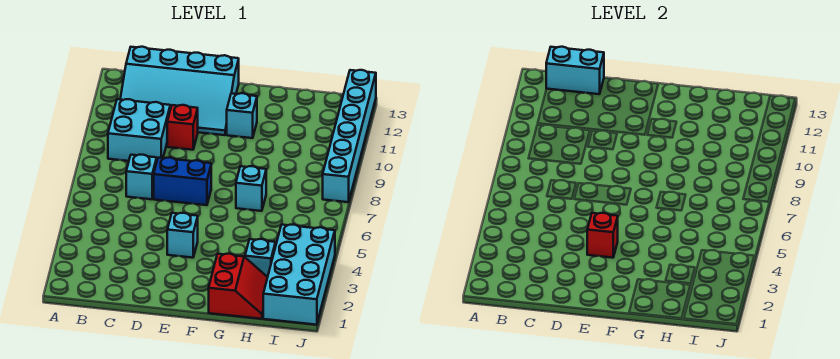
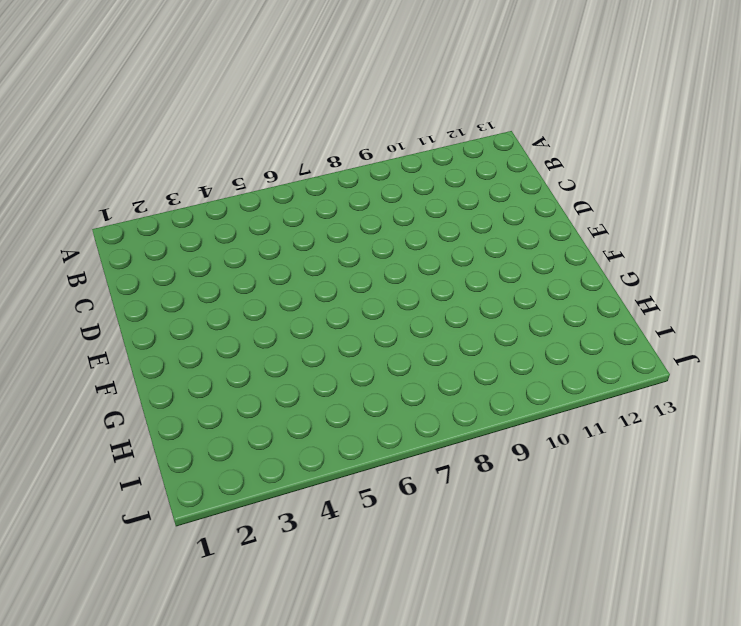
none -> cyan 2x2 brick [108,99,170,161]
none -> cyan 3x4 slope [120,47,239,135]
none -> cyan 1x1 brick [126,155,157,199]

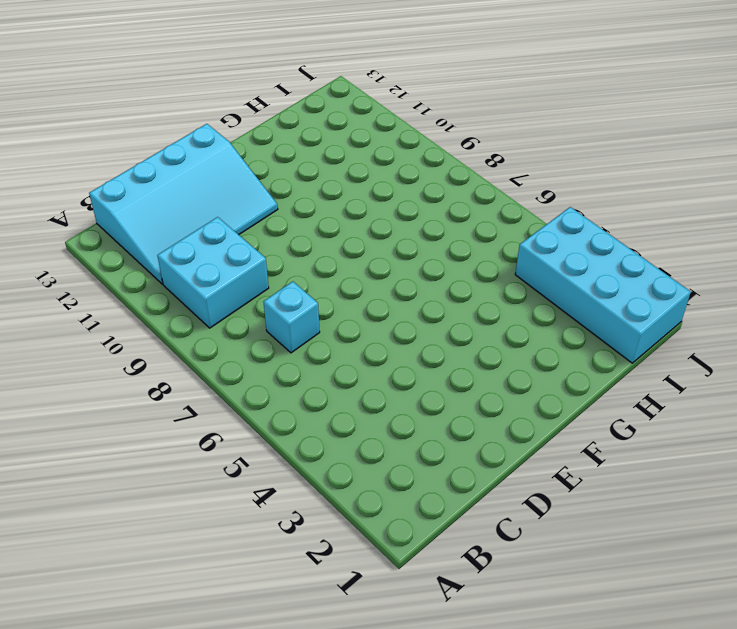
none -> blue 1x2 brick [154,157,211,205]
none -> red 1x1 brick [167,105,198,150]
none -> cyan 1x1 brick [167,213,198,258]

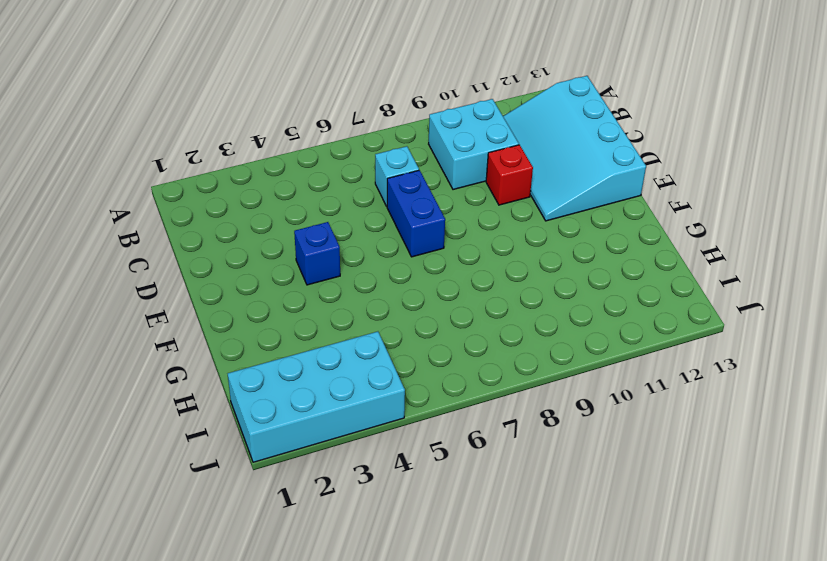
blue 1x1 brick [294,222,340,285] -> cyan 1x1 brick [167,213,198,258]
none -> cyan 1x1 brick [227,93,257,138]
none -> red 2x2 slope [209,254,268,319]
none -> cyan 1x1 brick [236,166,266,211]

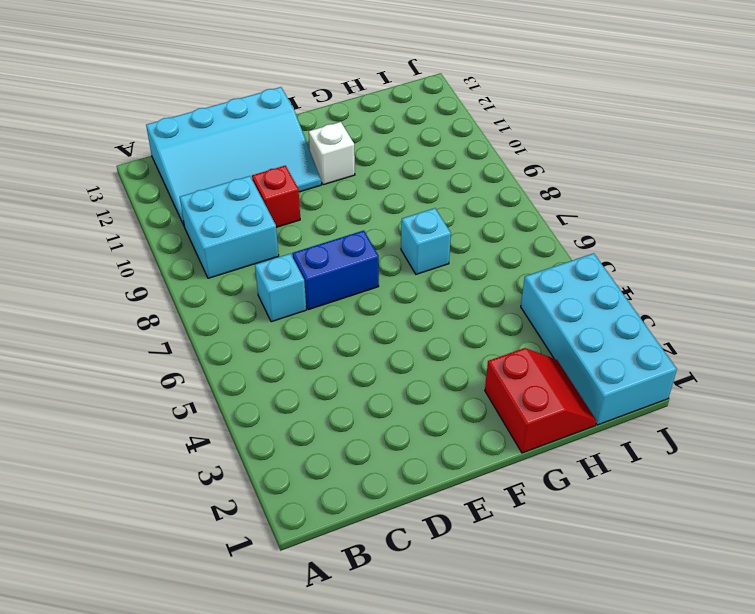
white 1x1 brick [309,122,355,185] -> cyan 1x1 brick [227,93,257,138]
none -> cyan 1x1 brick [167,213,198,258]
none -> cyan 1x1 brick [245,239,275,277]
none -> cyan 1x6 brick [323,70,376,202]

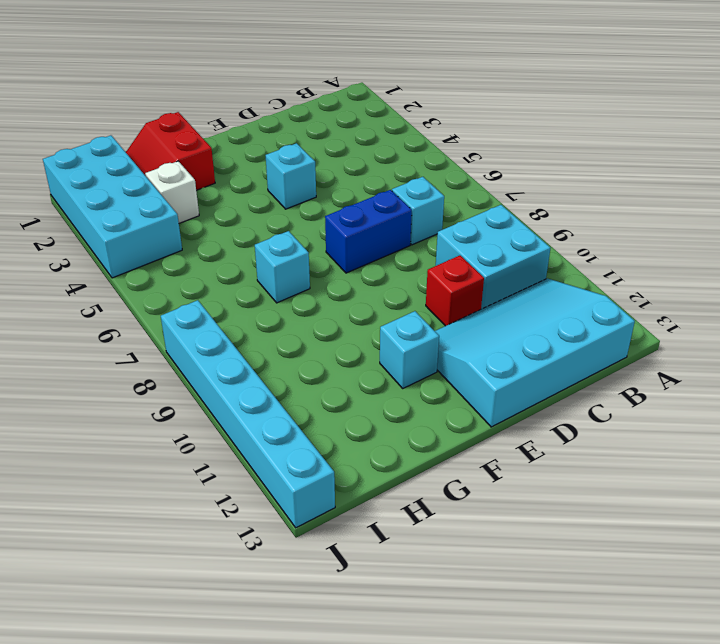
white 1x1 brick [145,161,199,223] -> cyan 1x1 brick [245,239,275,277]
none -> cyan 1x2 brick [546,47,604,94]
none -> red 1x1 brick [587,213,618,258]

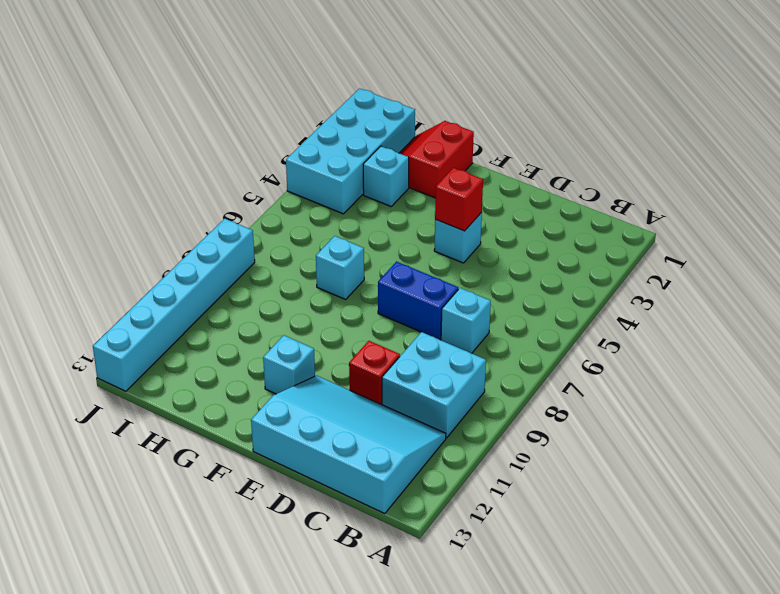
none -> cyan 1x2 brick [546,47,604,94]

